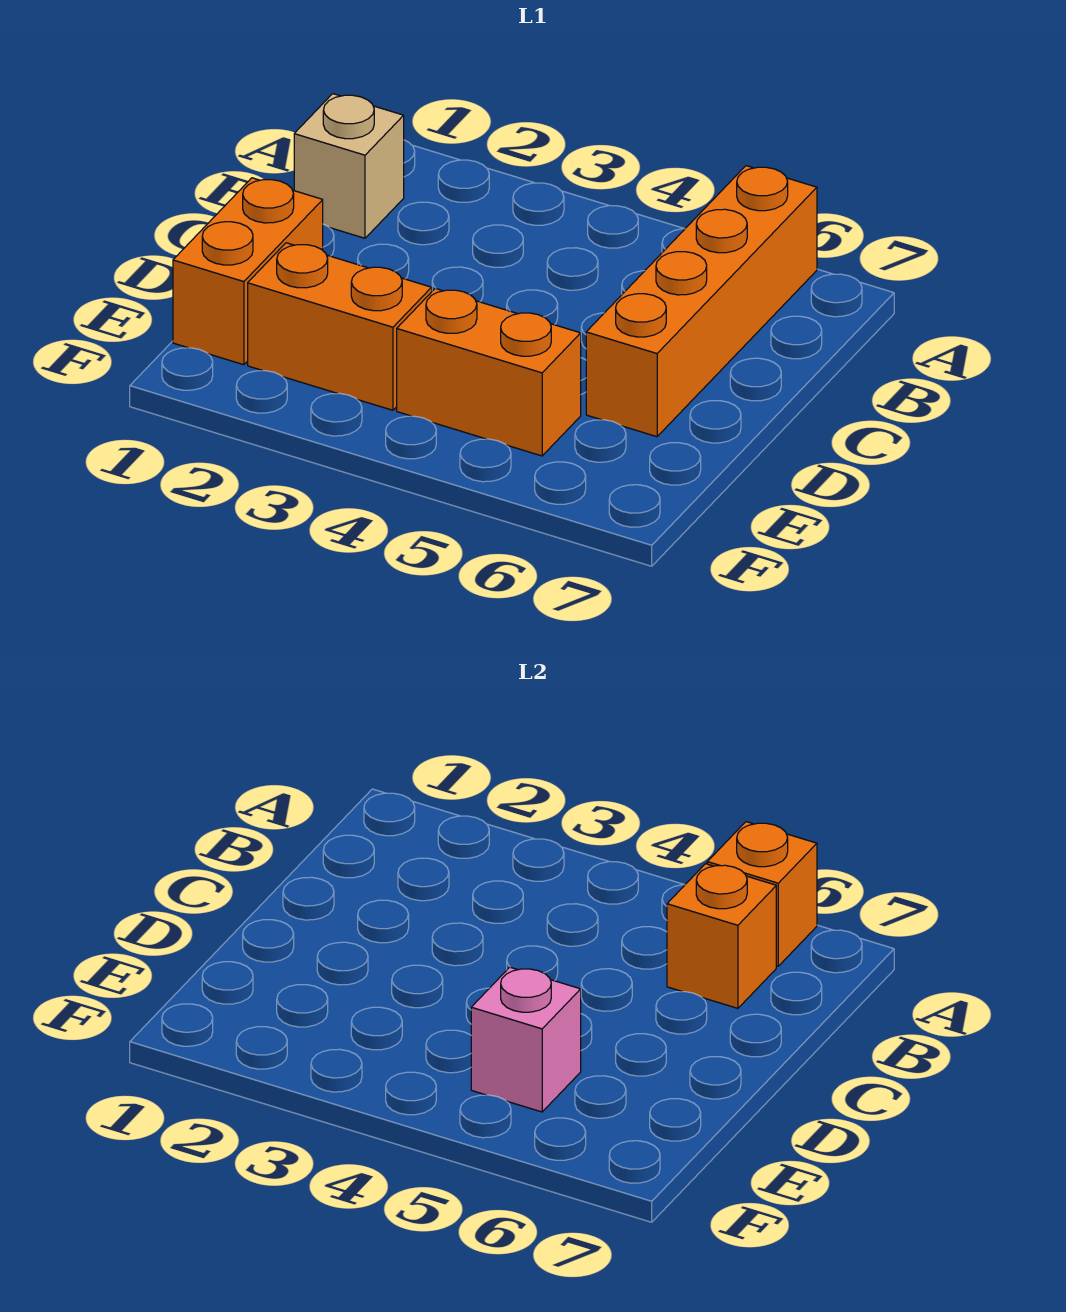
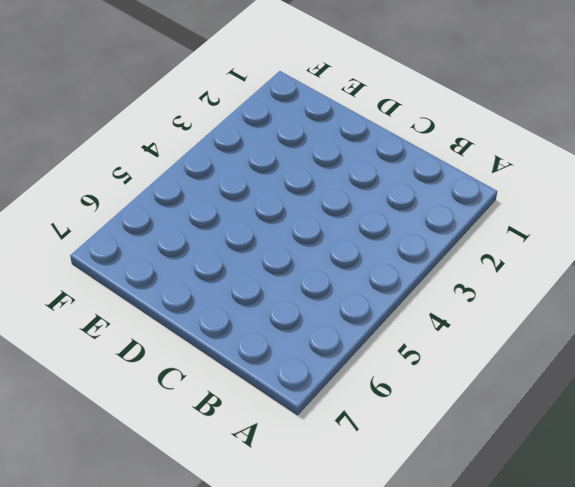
none -> orange 1x4 brick [586,166,817,437]
none -> tan 1x1 brick [294,94,404,238]

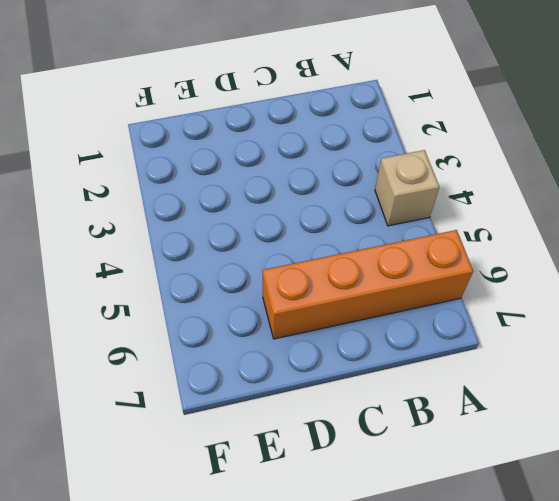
tan 1x1 brick [375,150,439,226] -> tan 1x1 brick moved to [294,94,404,238]
none -> orange 1x2 brick [173,178,323,365]
none -> orange 1x2 brick [248,243,432,410]

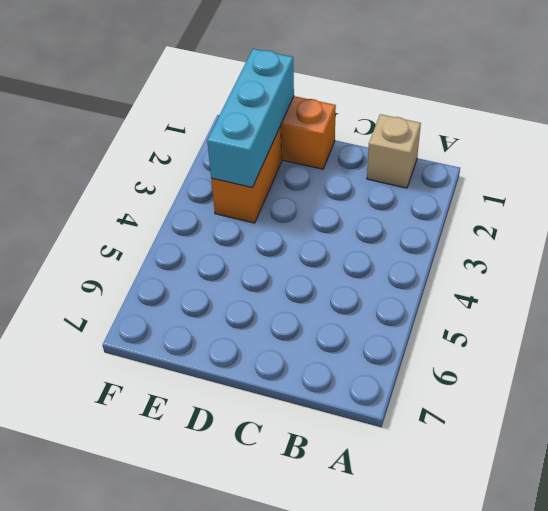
cyan 1x3 brick [207,49,294,188] -> none
none -> orange 1x4 brick [586,166,817,437]
none -> orange 1x2 brick [397,288,581,456]

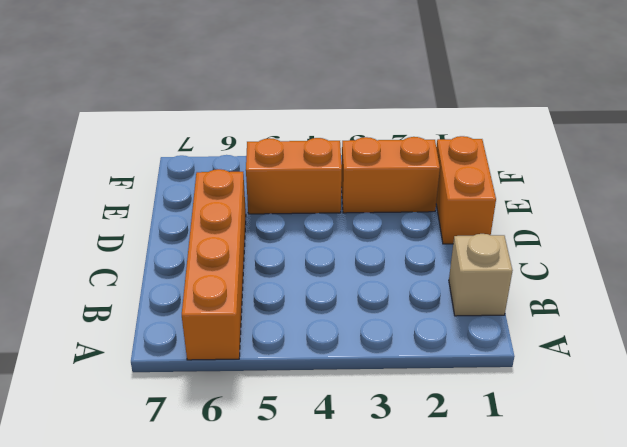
none -> orange 1x1 brick [707,822,817,966]
none -> orange 1x1 brick [667,864,776,1008]

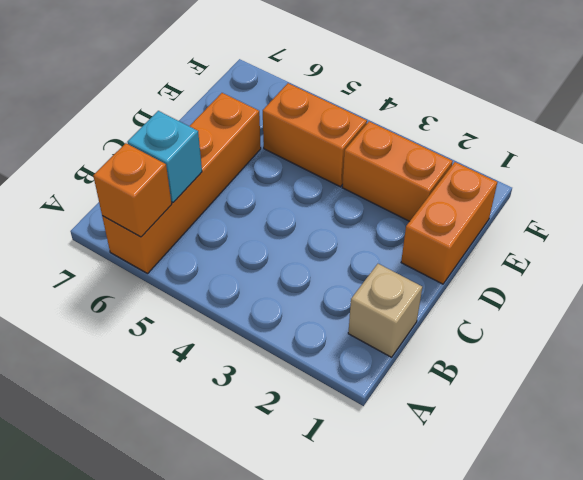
cyan 1x1 brick [128,111,202,203] -> orange 1x1 brick [667,864,776,1008]
none -> pink 1x1 brick [471,967,581,1112]

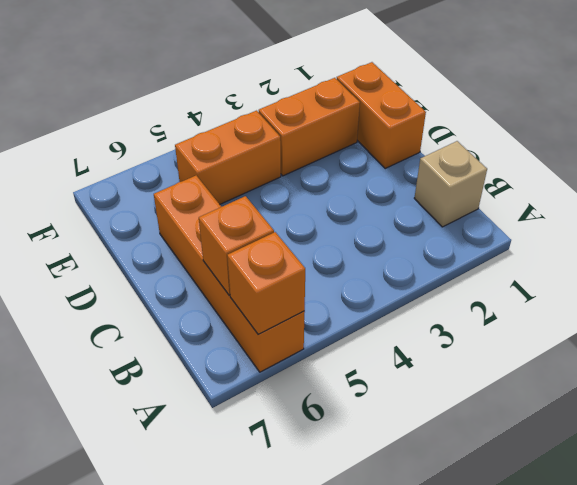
none -> pink 1x1 brick [471,967,581,1112]

